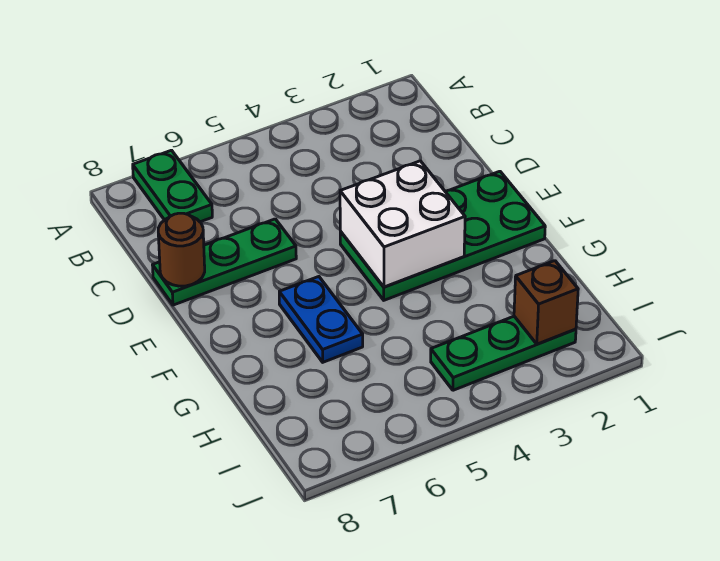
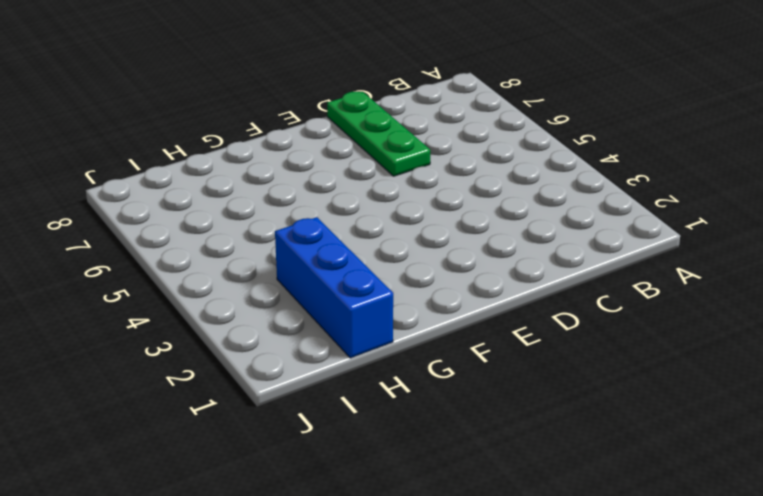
blue 1x3 brick [275,217,393,358] -> none
none -> green 1x2 plate [133,150,212,222]
none -> green 2x4 plate [340,171,545,300]

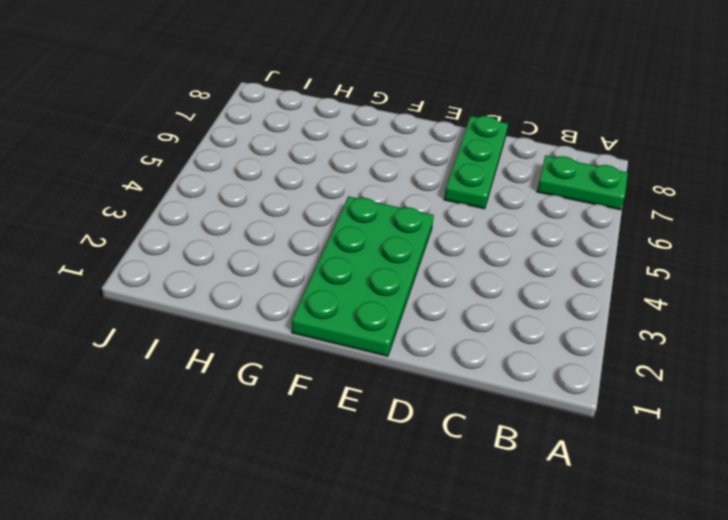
none -> blue 1x2 plate [279,277,363,362]
none -> green 1x3 plate [431,316,576,390]

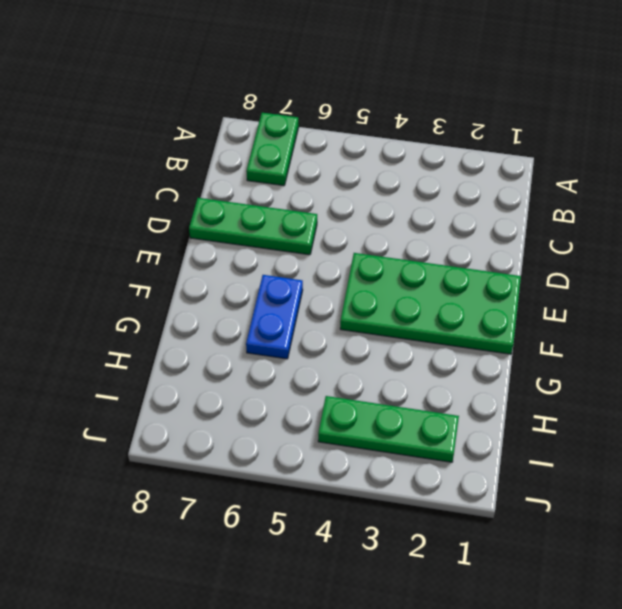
none -> brown 1x1 round brick [158,213,205,286]
none -> white 2x2 brick [340,161,465,287]

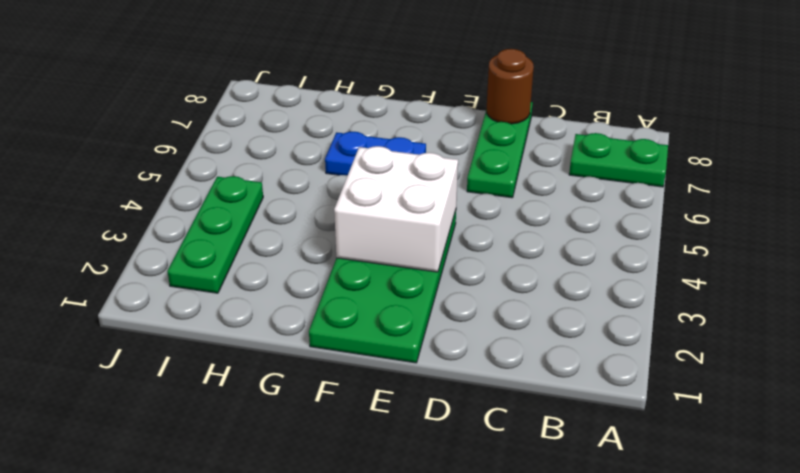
none -> brown 1x1 brick [514,261,578,344]

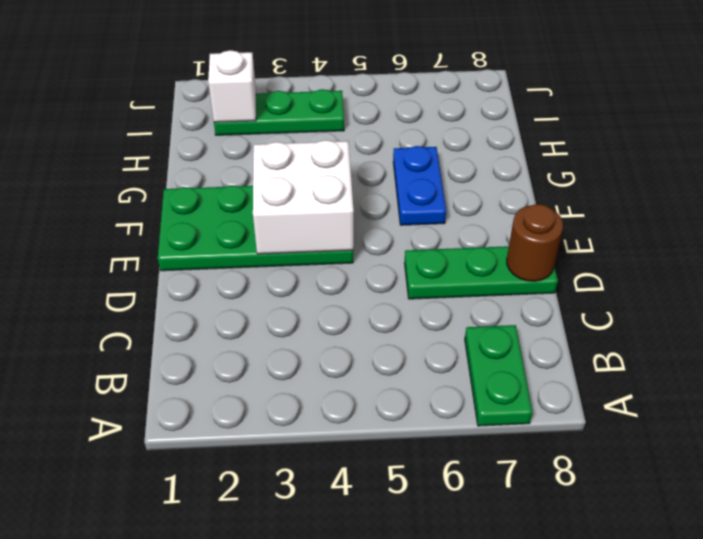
white 1x1 brick [208,50,256,122] -> brown 1x1 brick [514,261,578,344]

